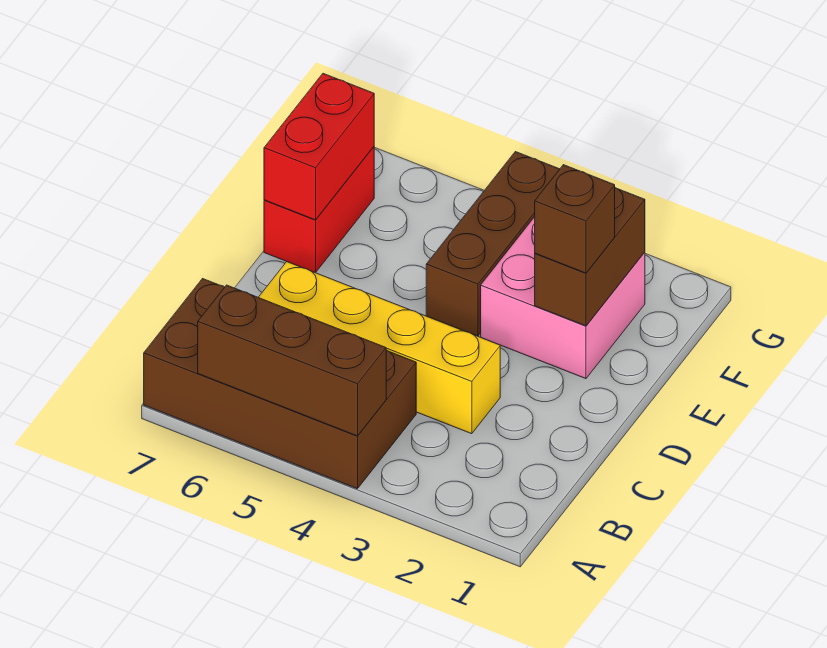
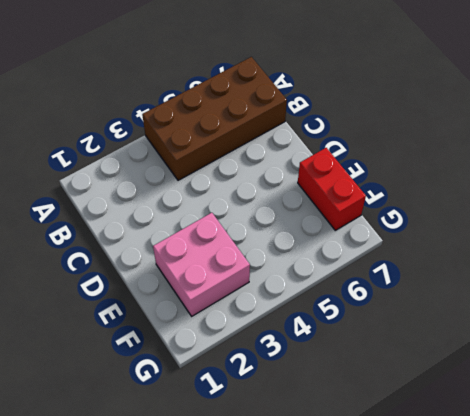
none -> yellow 1x4 brick [259,262,500,434]
none -> brown 1x3 brick [426,152,559,336]

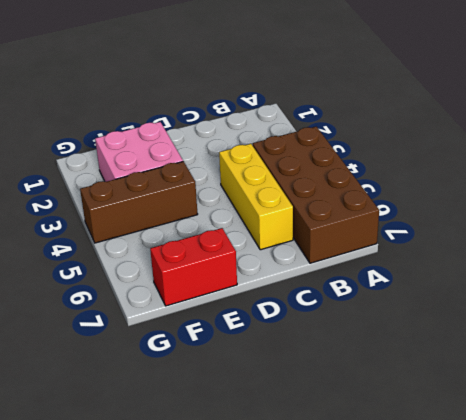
yellow 1x3 brick [219,144,293,250] -> yellow 1x4 brick [259,262,500,434]
none -> brown 1x3 brick [198,285,386,436]
none -> brown 1x2 brick [535,188,645,326]

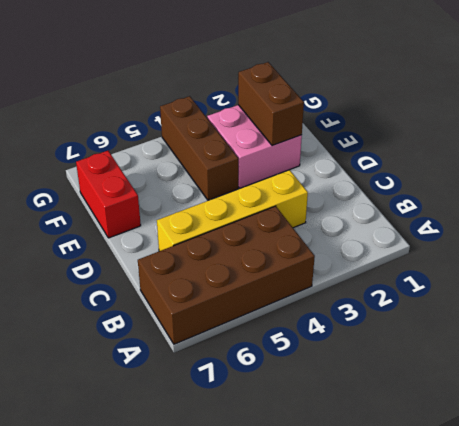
none -> brown 1x3 brick [198,285,386,436]
none -> red 1x2 brick [264,74,374,220]

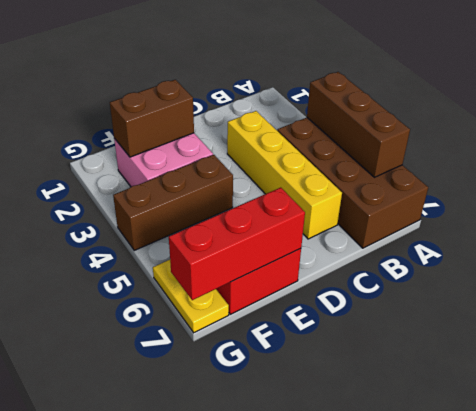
red 1x3 brick [169,188,305,300] -> red 1x2 brick [264,74,374,220]
yellow 1x2 plate [153,260,229,333] -> none
none -> brown 1x1 brick [535,165,615,273]

